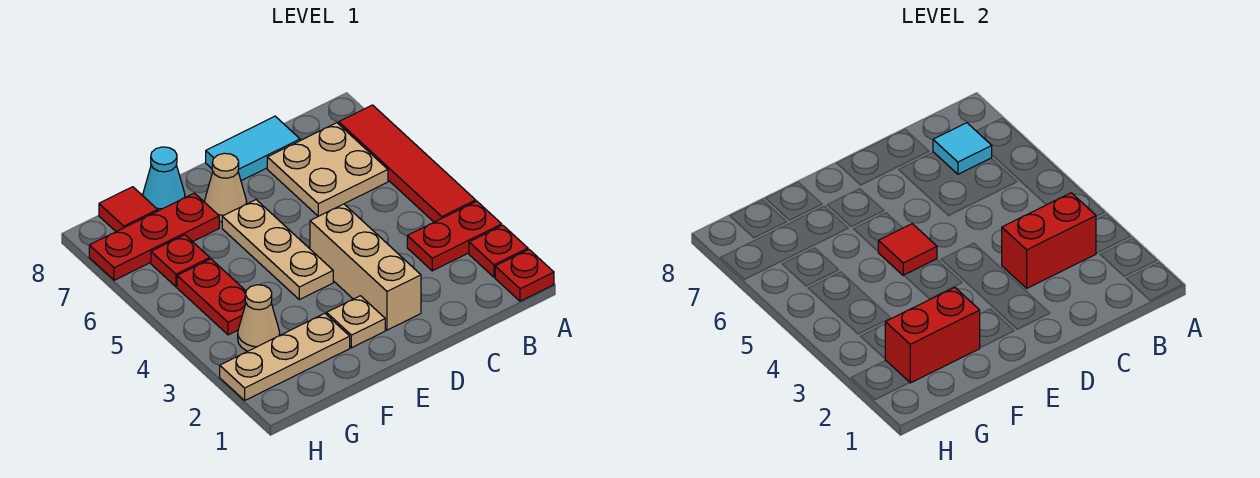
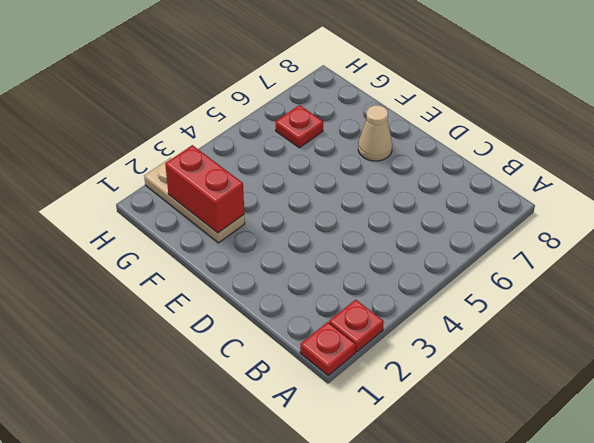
none -> red 1x2 plate [407,201,502,271]
none -> red 1x4 tile [339,105,476,222]
none -> tan 2x2 plate [267,123,388,216]

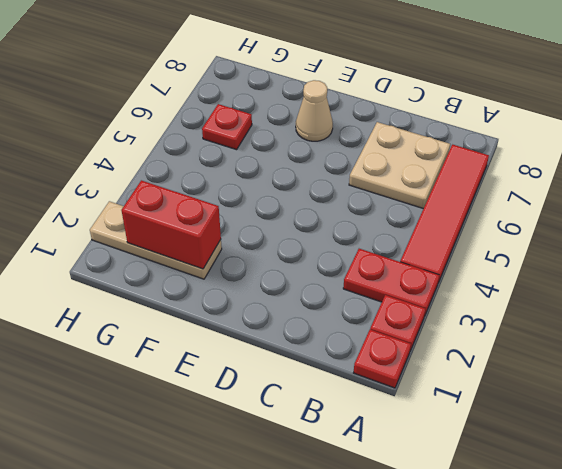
none -> cyan 1x2 tile [206,116,300,181]
none -> tan 1x3 brick [310,204,421,330]
none -> tan 1x1 plate [327,296,385,348]

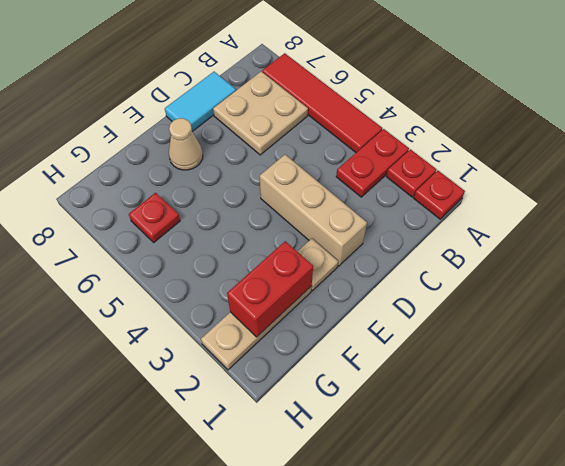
none -> tan 1x3 plate [222,200,333,300]
none -> red 1x3 plate [89,193,219,280]
none -> cyan 1x1 cone [143,147,185,211]

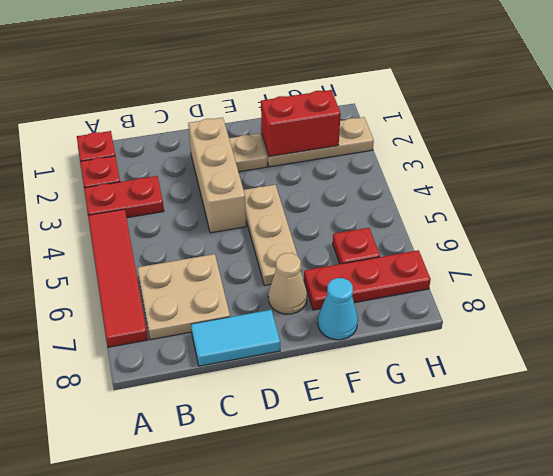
none -> tan 1x1 cone [238,285,280,351]
none -> red 1x2 plate [177,259,246,335]
none -> red 1x1 tile [99,187,158,232]

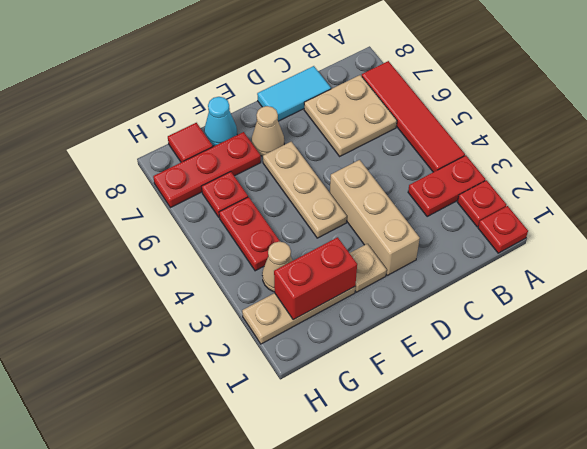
none -> red 1x2 brick [1002,193,1096,288]
none -> cyan 1x1 tile [933,123,992,174]
none -> red 1x1 tile [878,224,937,275]

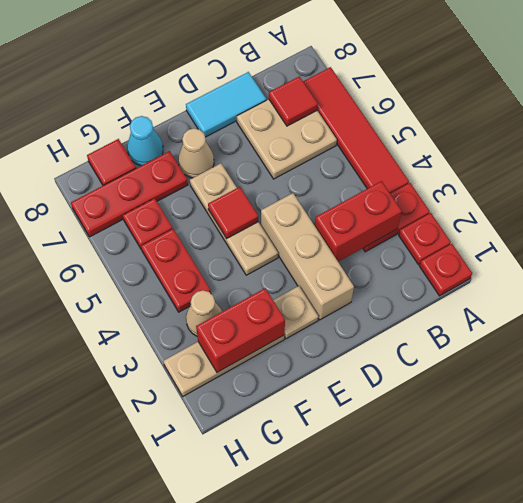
red 1x1 tile [269,76,318,126] -> cyan 1x1 tile [933,123,992,174]

